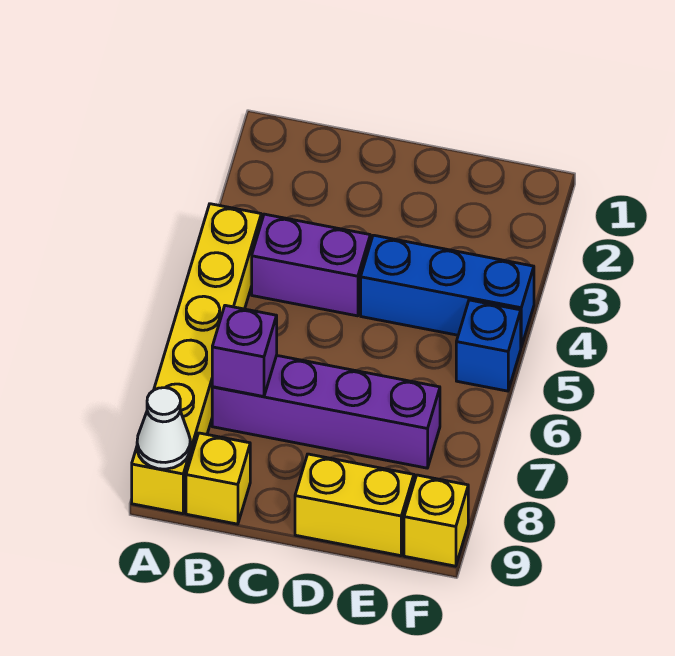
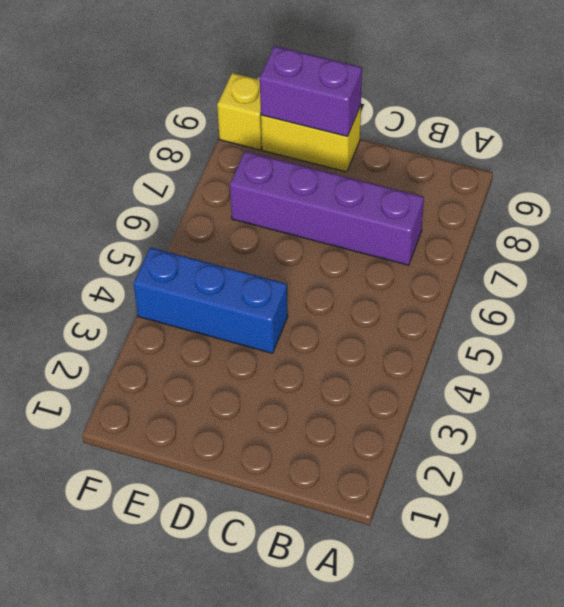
purple 1x2 brick [260,46,362,137] -> purple 1x2 brick moved to [252,214,370,316]
none -> yellow 1x6 brick [132,204,261,514]
none -> yellow 1x1 brick [186,433,250,524]

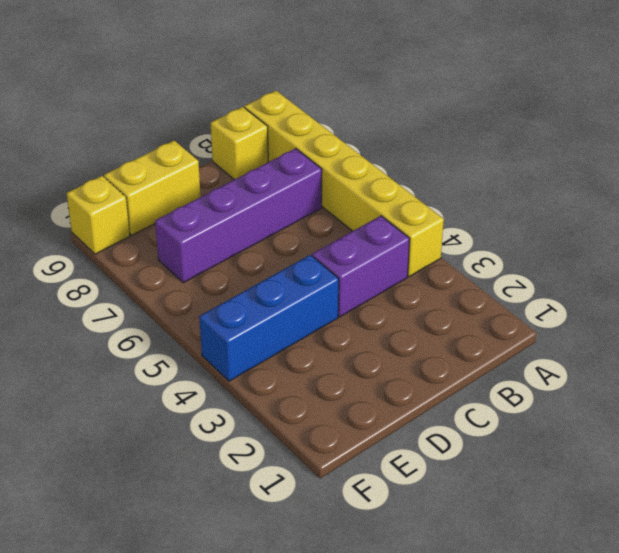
none -> blue 1x1 brick [456,300,521,391]
none -> white 1x1 cone [137,388,190,469]

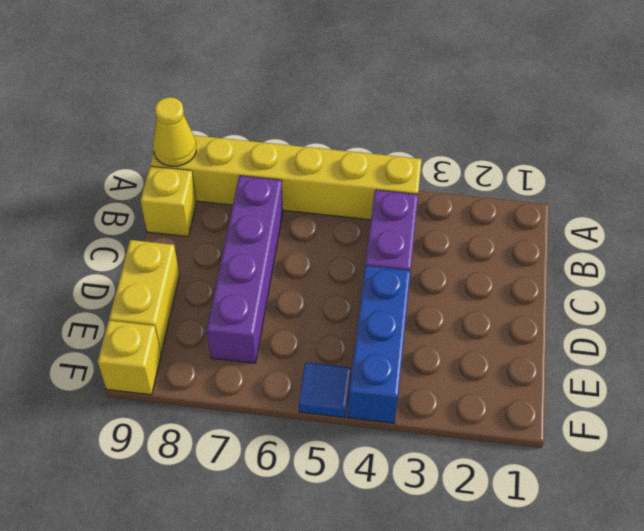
yellow 1x1 cone [153,97,196,166] -> white 1x1 cone [137,388,190,469]
blue 1x1 tile [299,362,351,417] -> blue 1x1 brick [456,300,521,391]
none -> purple 1x1 brick [212,305,277,397]

